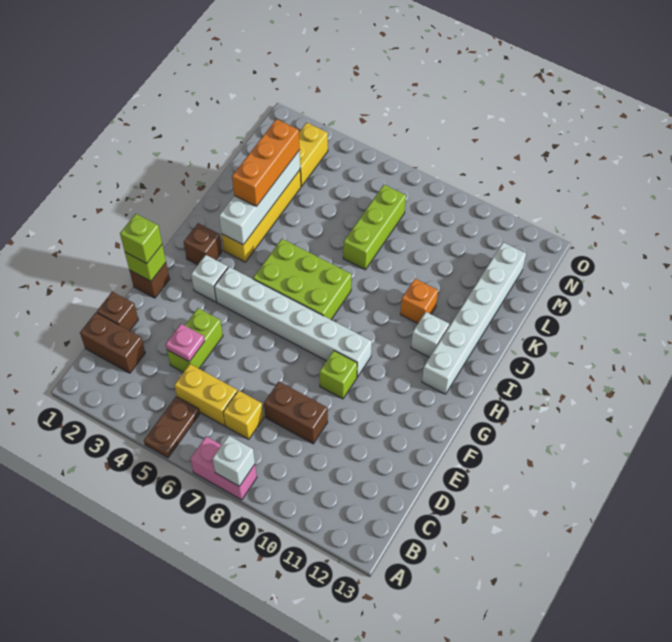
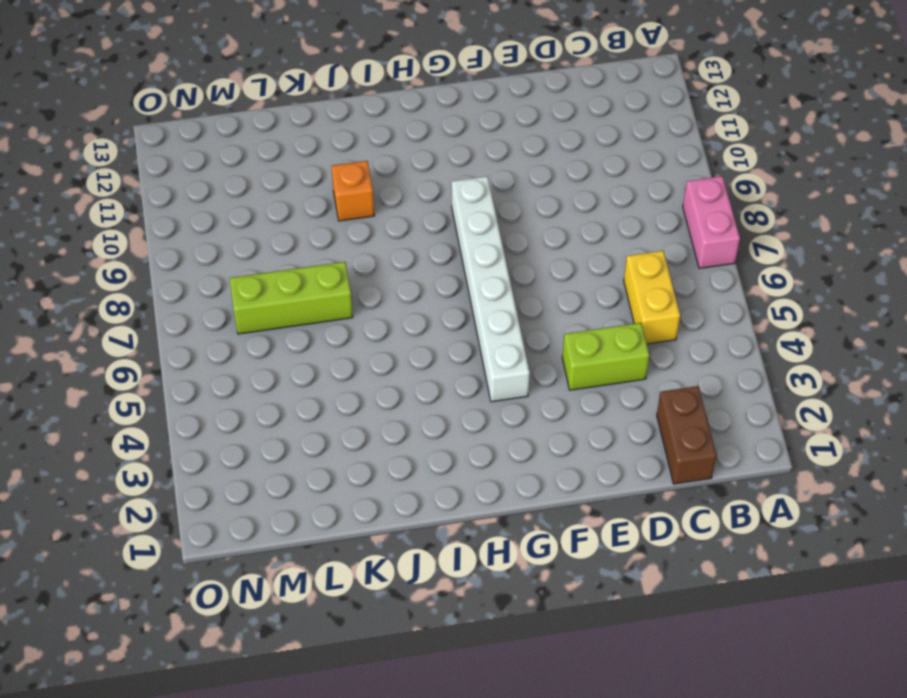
none -> brown 1x2 plate [144,397,200,458]
none -> yellow 1x1 brick [223,391,264,439]
none -> brown 1x1 brick [97,292,138,331]

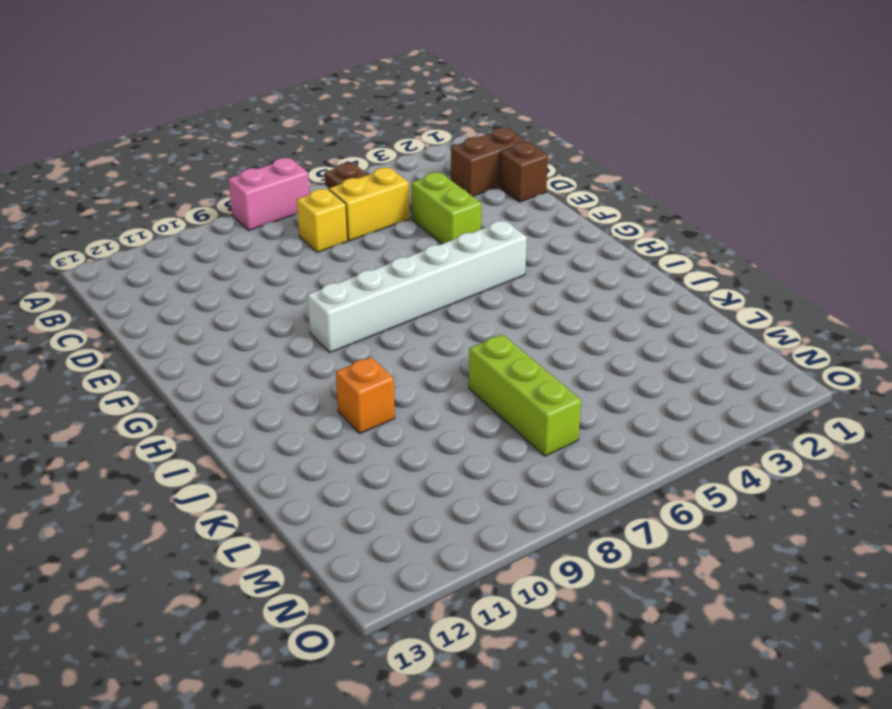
none -> brown 1x2 brick [264,382,328,444]
none -> brown 1x1 brick [129,263,170,298]
none -> lime 1x1 brick [319,351,357,399]

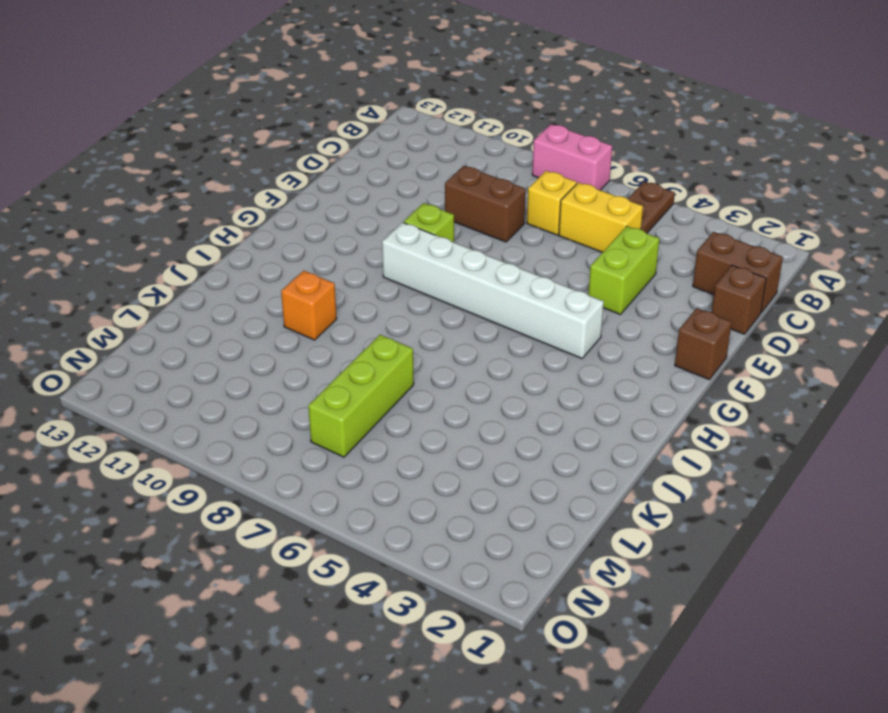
none -> white 1x1 brick [191,255,228,302]
none -> brown 1x1 brick [184,223,222,265]
none -> lime 2x3 brick [253,239,351,319]

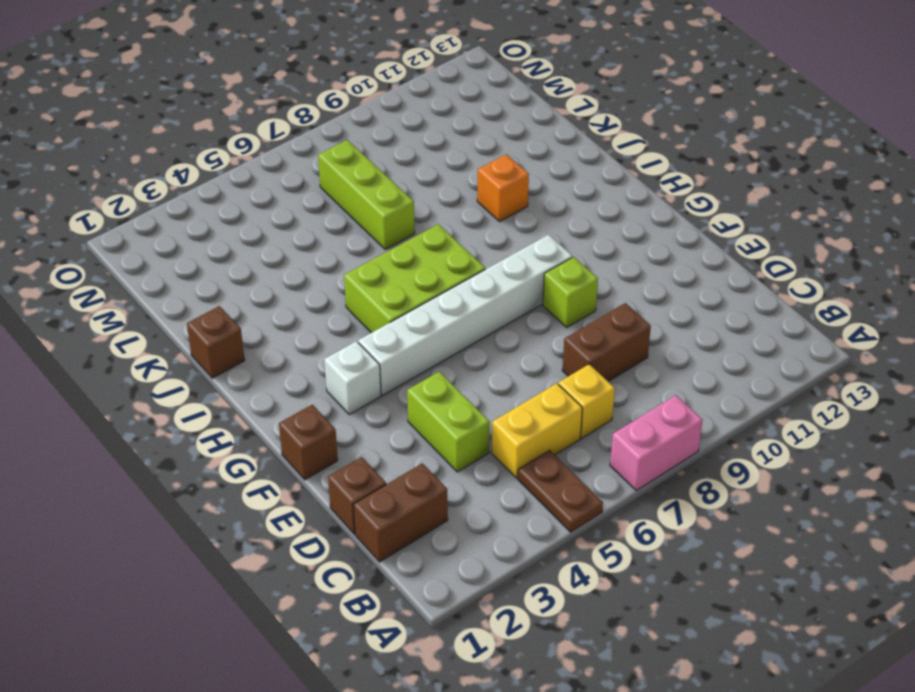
brown 1x1 brick [187,306,245,378] -> brown 1x1 brick moved to [184,223,222,265]
none -> white 1x6 brick [422,242,526,394]
none -> yellow 1x4 brick [222,170,301,262]
none -> white 1x1 brick [411,312,449,357]

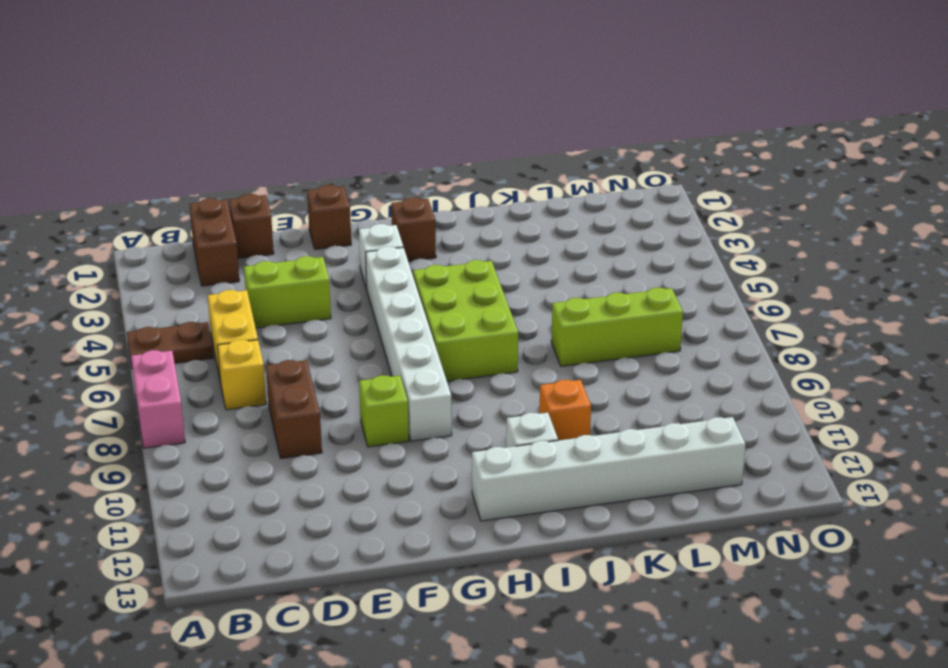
none -> yellow 1x4 brick [222,170,301,262]
none -> yellow 1x2 brick [299,123,328,186]
none -> white 1x1 brick [212,435,255,486]

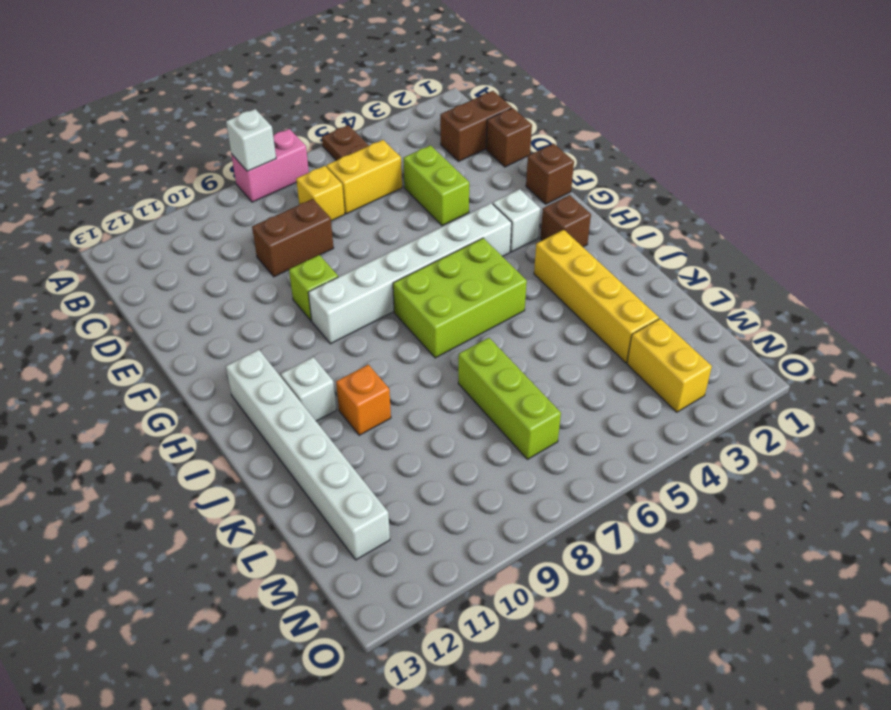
none -> pink 1x1 plate [166,324,205,362]
none -> lime 1x1 brick [125,245,166,281]
none -> white 1x4 brick [219,150,300,245]

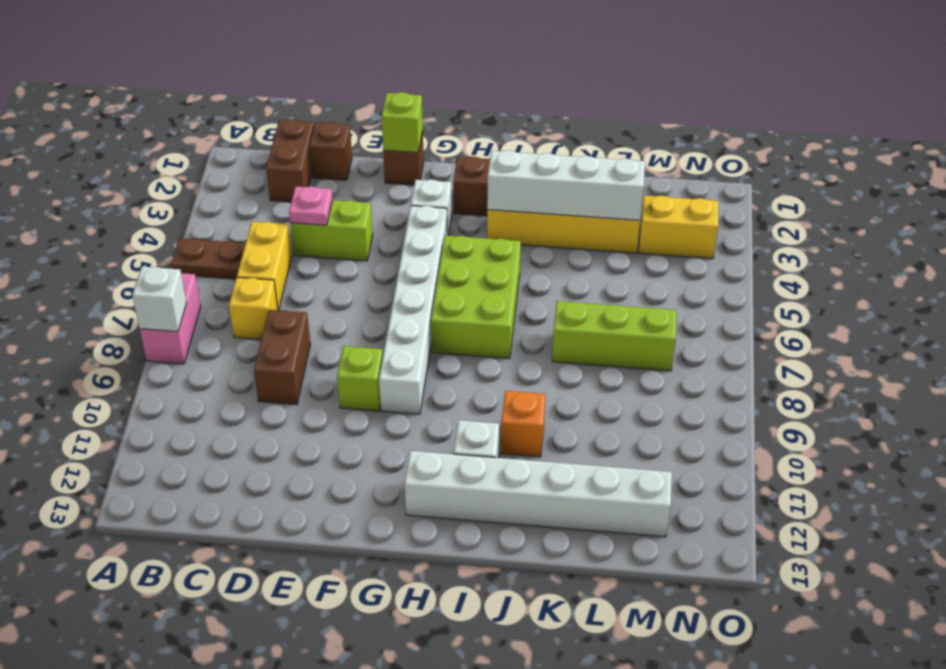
none -> lime 1x1 brick [120,214,162,263]
none -> orange 1x3 brick [232,119,300,206]

